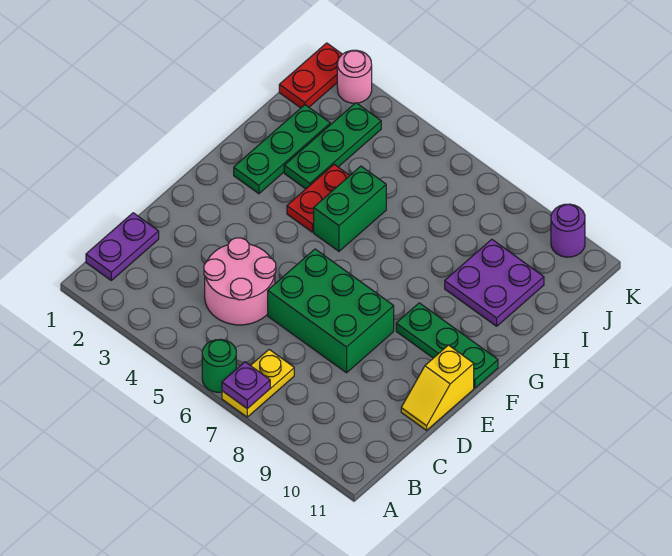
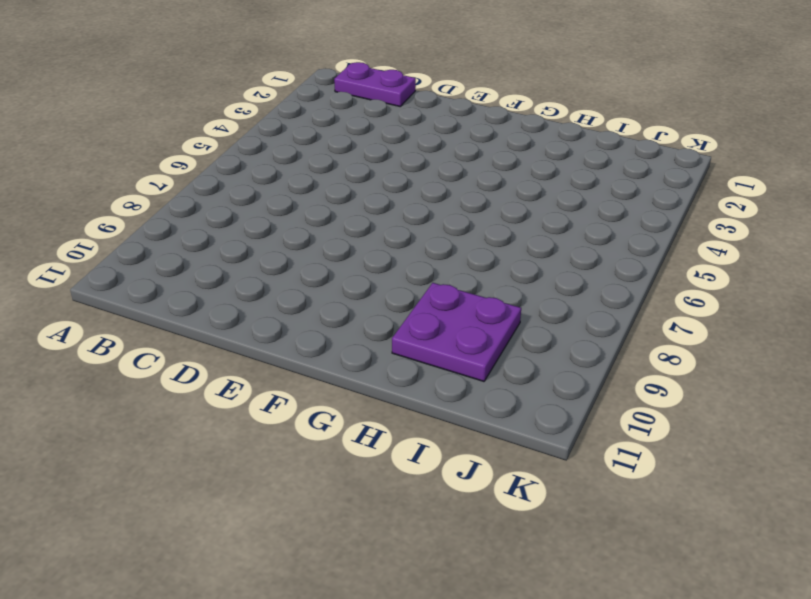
none -> green 1x1 round brick [202,339,236,392]
none -> yellow 1x2 plate [222,350,294,417]
none -> pink 2x2 round brick [204,238,276,325]

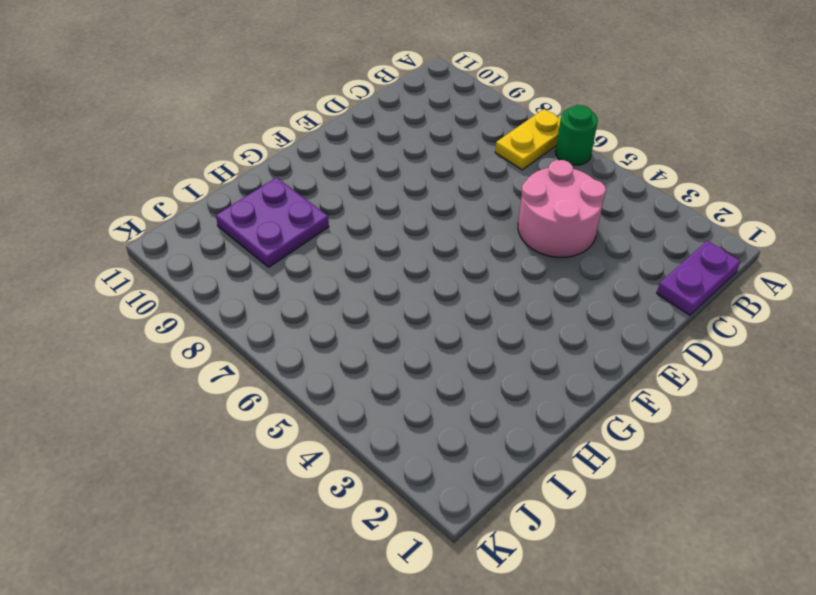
none -> green 2x3 brick [268,249,394,373]
none -> yellow 1x2 slope [401,345,474,430]
none -> green 1x3 plate [396,303,498,388]

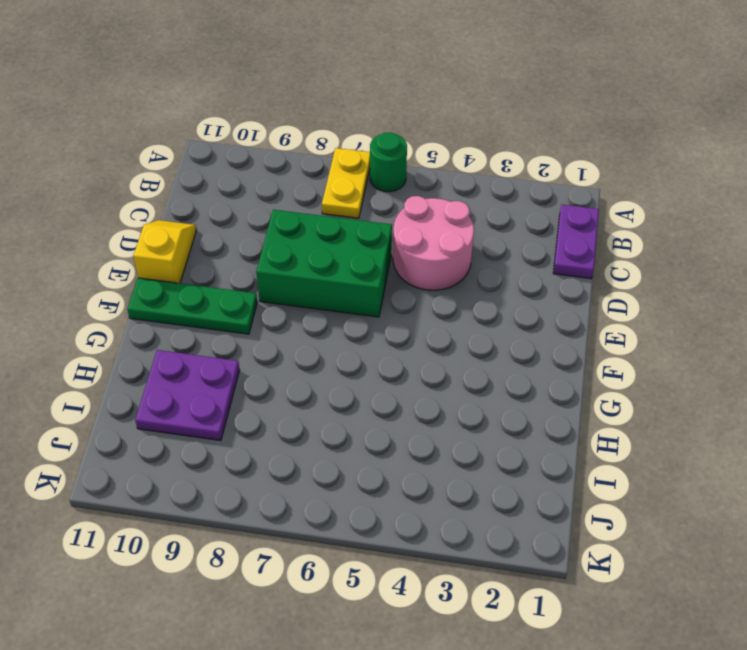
none -> green 1x3 plate [234,105,330,194]
none -> red 1x2 plate [287,164,350,232]
none -> green 1x2 brick [314,166,386,251]

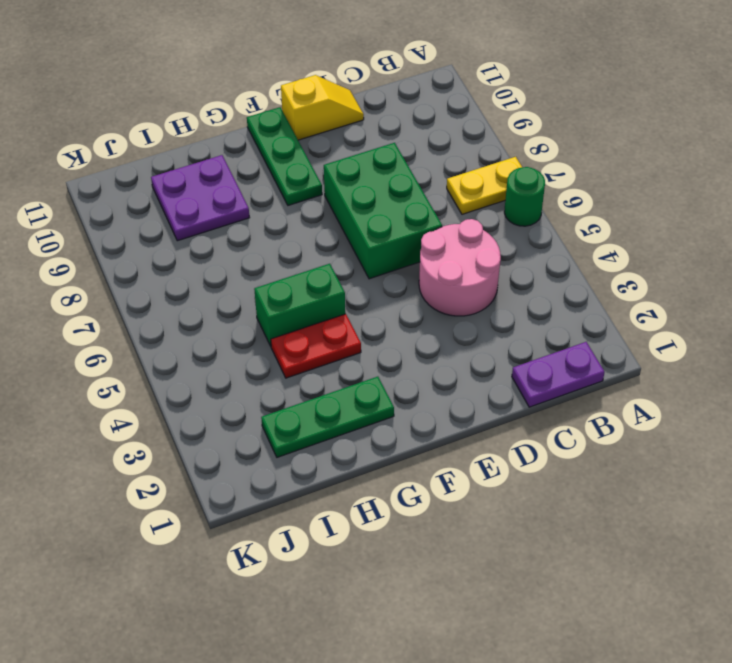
none -> green 1x3 plate [284,103,381,189]
none -> red 1x2 plate [279,43,342,108]
none -> pink 1x1 round brick [337,50,372,103]

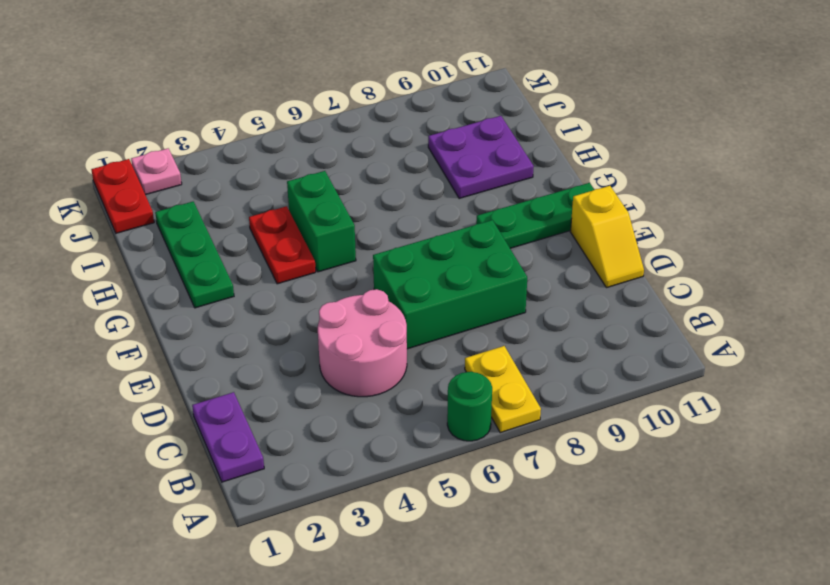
pink 1x1 plate [131,148,182,195] -> pink 1x1 round brick [337,50,372,103]
none -> green 1x3 plate [284,103,381,189]
none -> purple 1x1 round brick [551,204,585,257]
none -> purple 1x1 plate [222,362,270,409]

